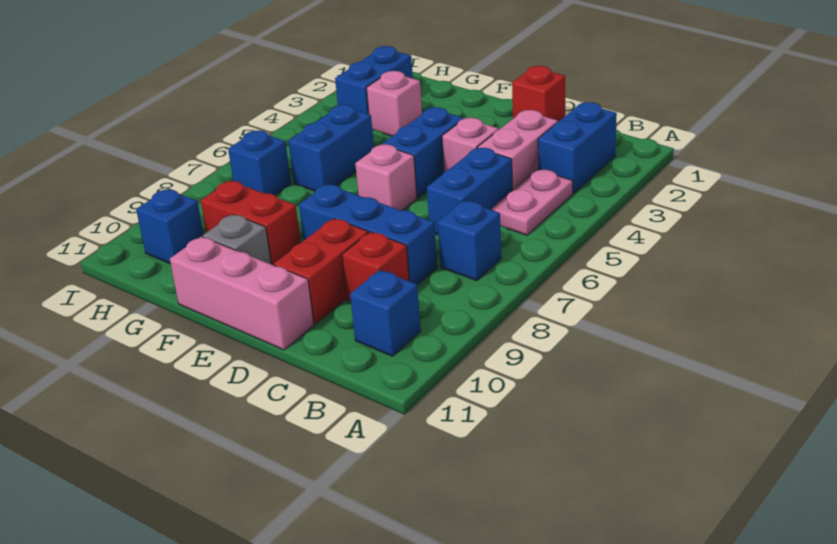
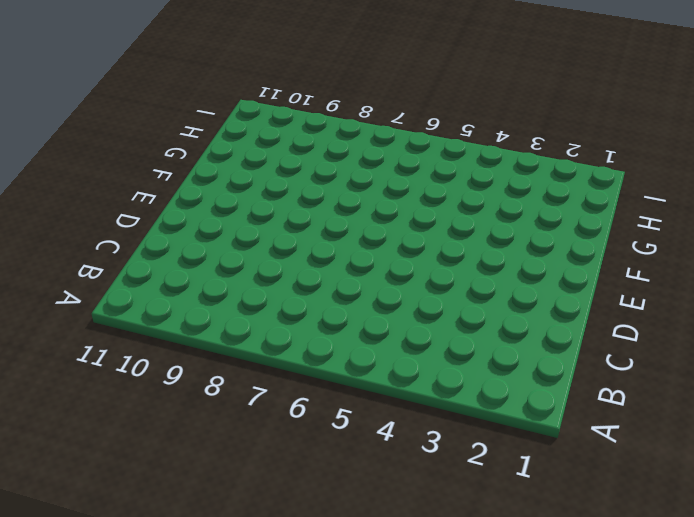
none -> blue 1x2 brick [538,102,617,194]
none -> pink 1x2 plate [491,170,573,235]
none -> blue 1x1 brick [438,201,501,281]

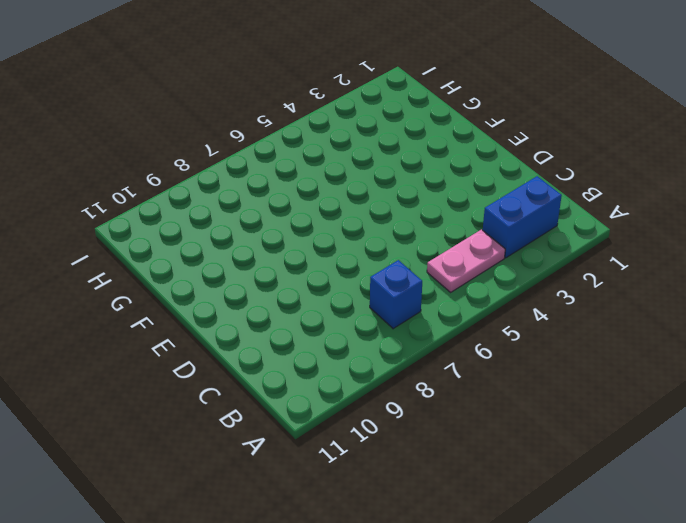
none -> blue 1x1 brick [350,270,421,356]
none -> pink 1x2 brick [478,110,558,190]
none -> blue 1x2 brick [427,148,512,235]

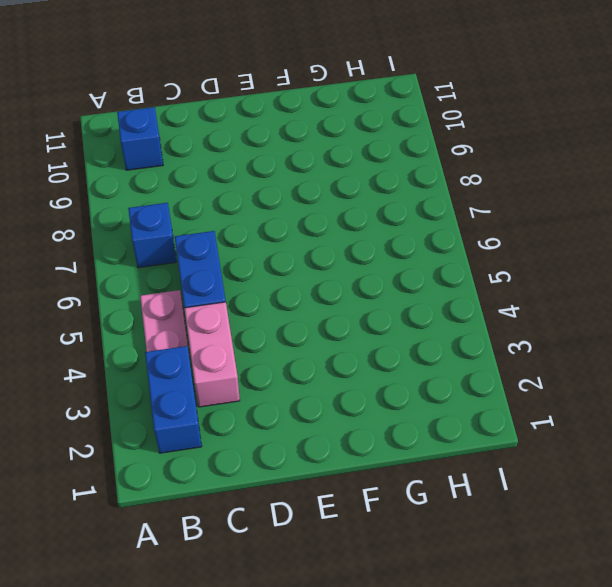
none -> blue 1x3 brick [299,184,437,285]
none -> red 1x1 brick [342,232,409,302]
none -> red 1x1 brick [512,66,565,122]

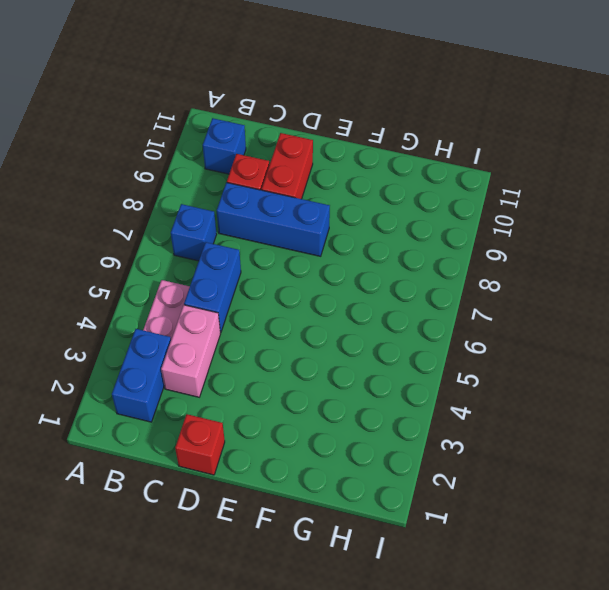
none -> pink 1x1 brick [442,118,499,172]
none -> pink 1x3 brick [170,237,314,350]
none -> blue 1x2 brick [382,107,463,198]

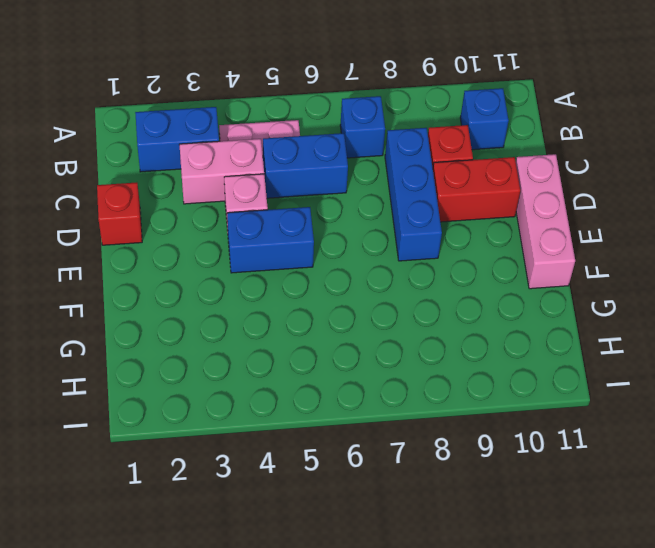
none -> pink 1x1 brick [355,144,417,210]
none -> red 1x2 brick [201,181,301,265]
none -> grey 1x1 brick [203,214,271,264]

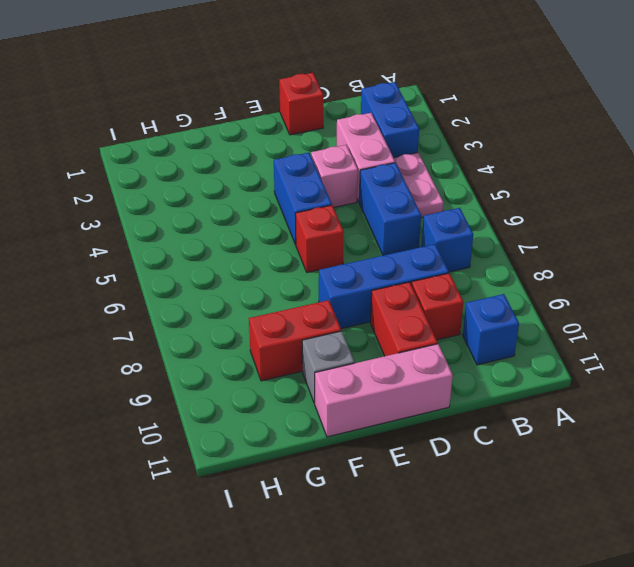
red 1x1 brick [295,205,344,272] -> pink 1x1 brick [355,144,417,210]
none -> pink 1x1 brick [367,71,422,136]
none -> blue 1x2 brick [288,105,374,191]
none -> blue 1x2 brick [335,46,413,114]

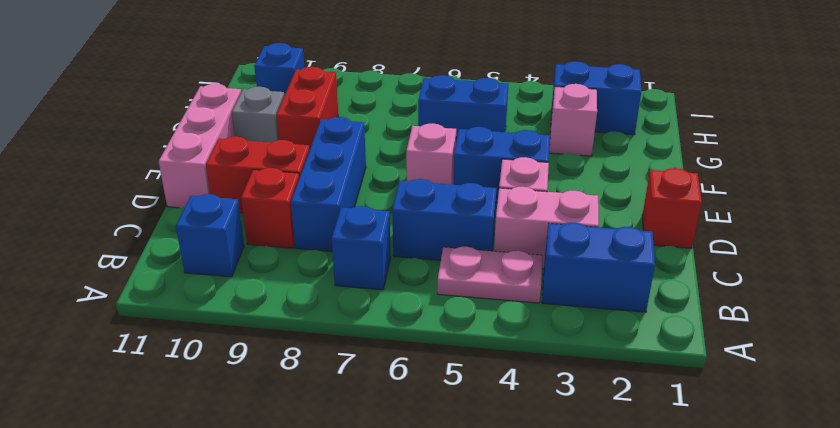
none -> blue 1x1 brick [228,130,291,195]

